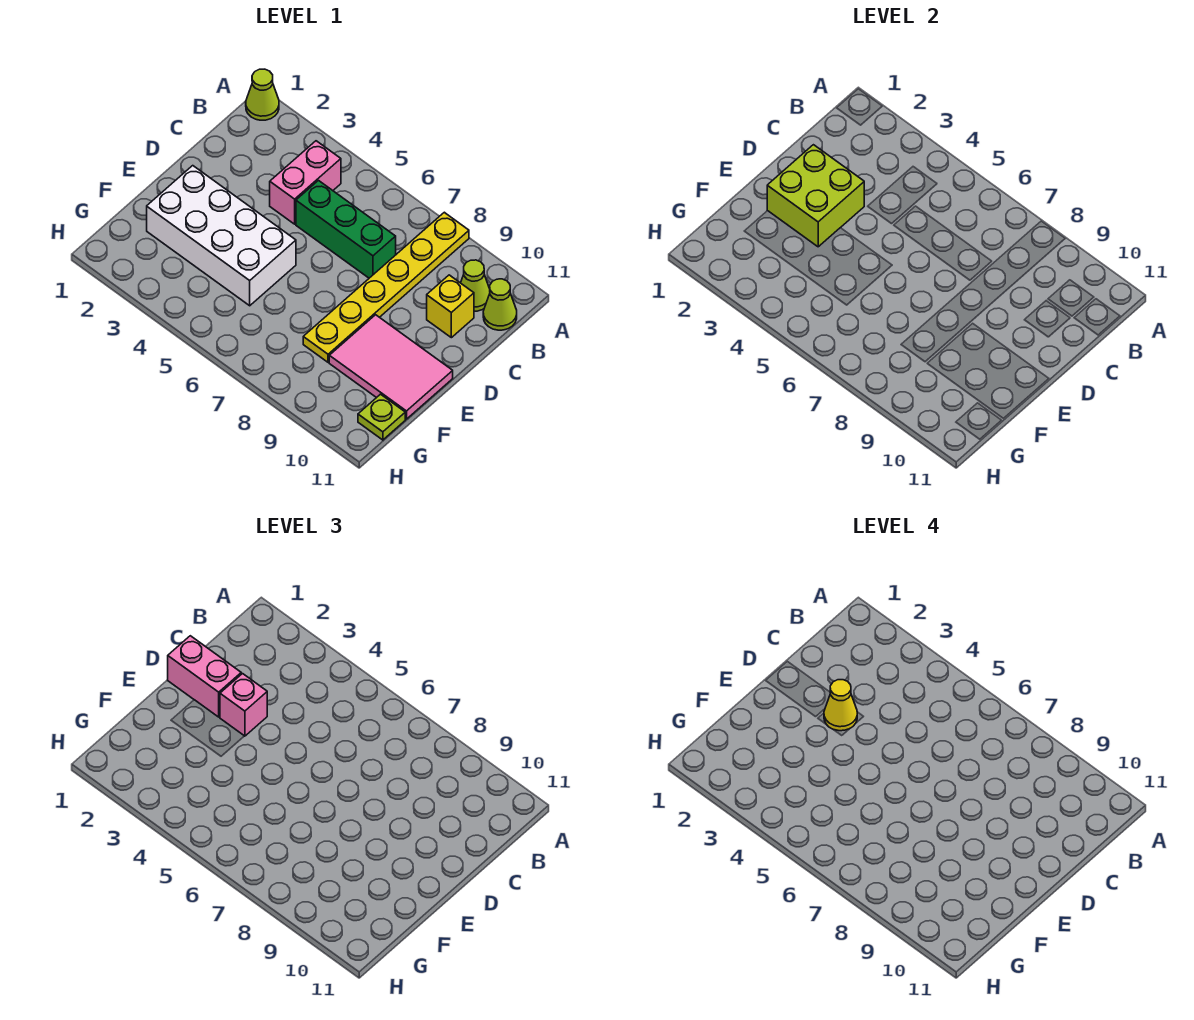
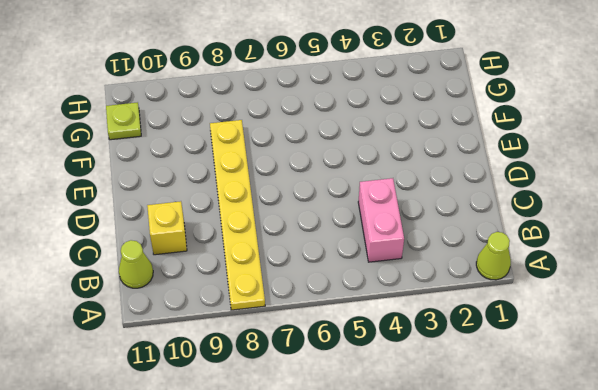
none -> lime 1x1 cone [461,260,490,311]
none -> green 1x3 brick [296,181,396,278]
none -> white 2x4 brick [147,166,296,306]

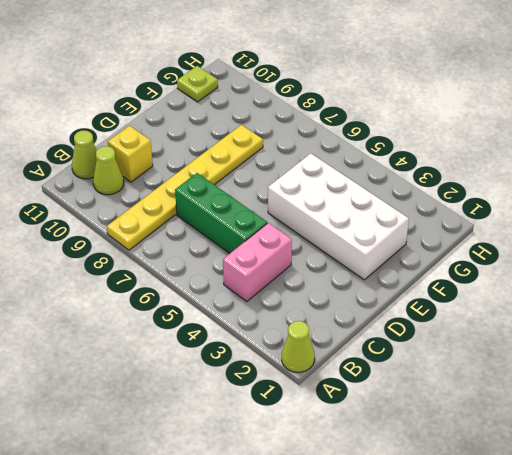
none -> pink 2x3 tile [329,315,453,419]
none -> lime 2x2 brick [767,145,864,247]
none -> pink 1x2 brick [168,636,241,717]

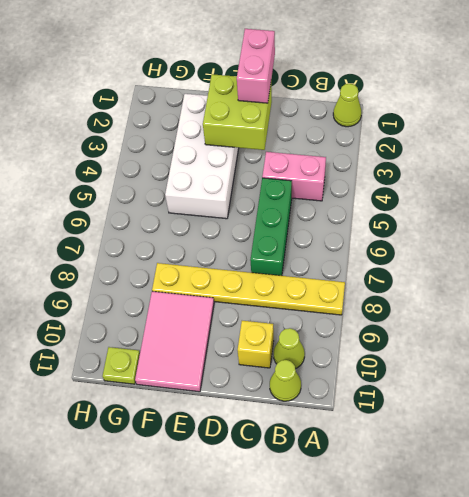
none -> pink 1x1 brick [220,674,267,736]
none -> yellow 1x1 cone [824,680,857,731]

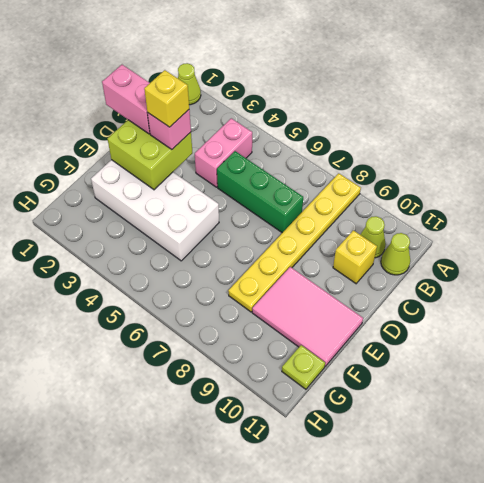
yellow 1x1 brick [144,70,189,127] -> yellow 1x1 cone [824,680,857,731]

